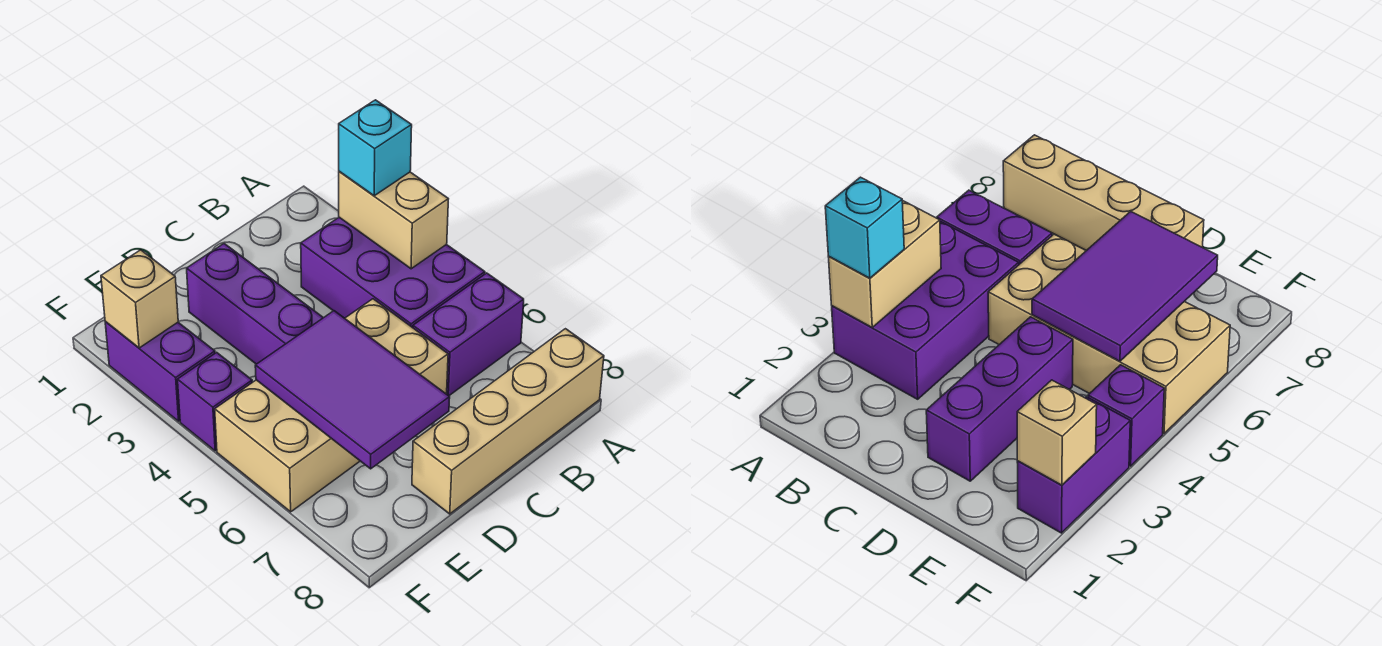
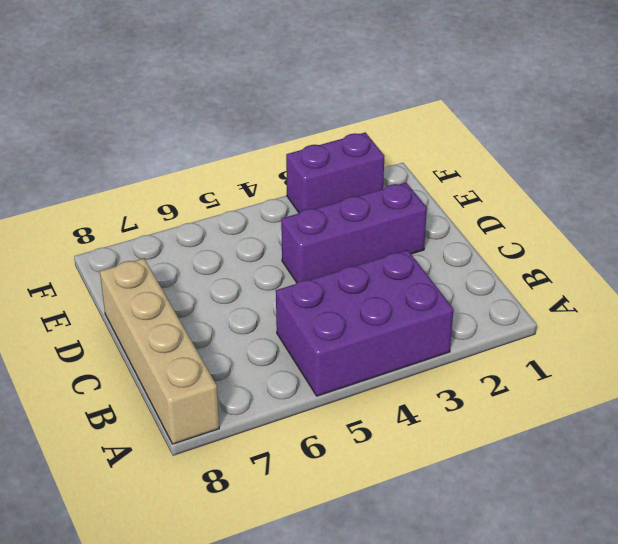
none -> purple 1x2 brick [413,273,524,396]
none -> tan 2x4 brick [215,299,448,512]

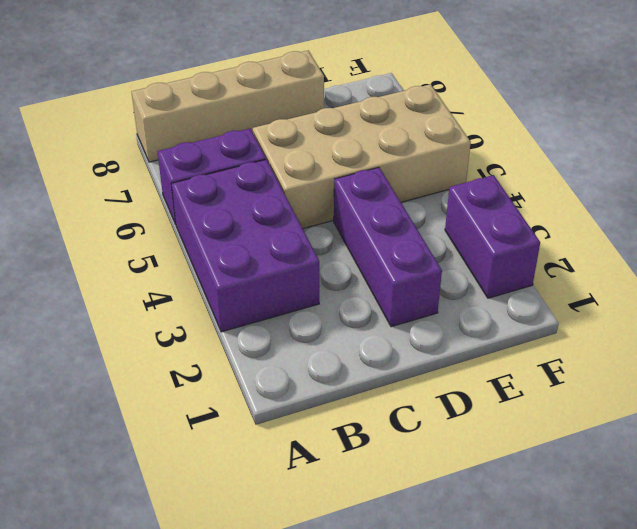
none -> purple 1x1 brick [177,352,252,451]
none -> tan 1x2 brick [339,171,448,269]

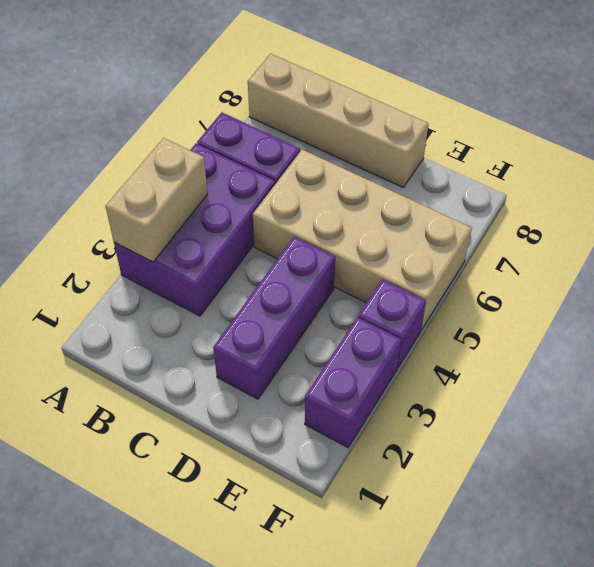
none -> purple 2x3 tile [255,311,450,469]
none -> tan 1x1 brick [101,250,178,348]

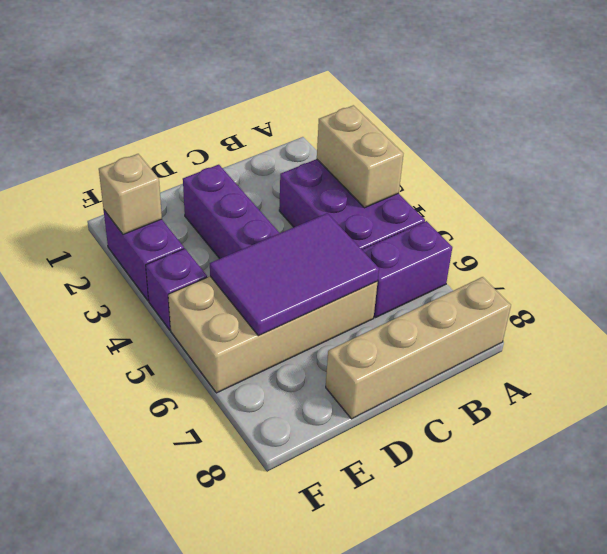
purple 2x3 tile [210,213,379,336] -> purple 2x3 tile turned to [255,311,450,469]
none -> cyan 1x1 brick [339,100,412,196]

